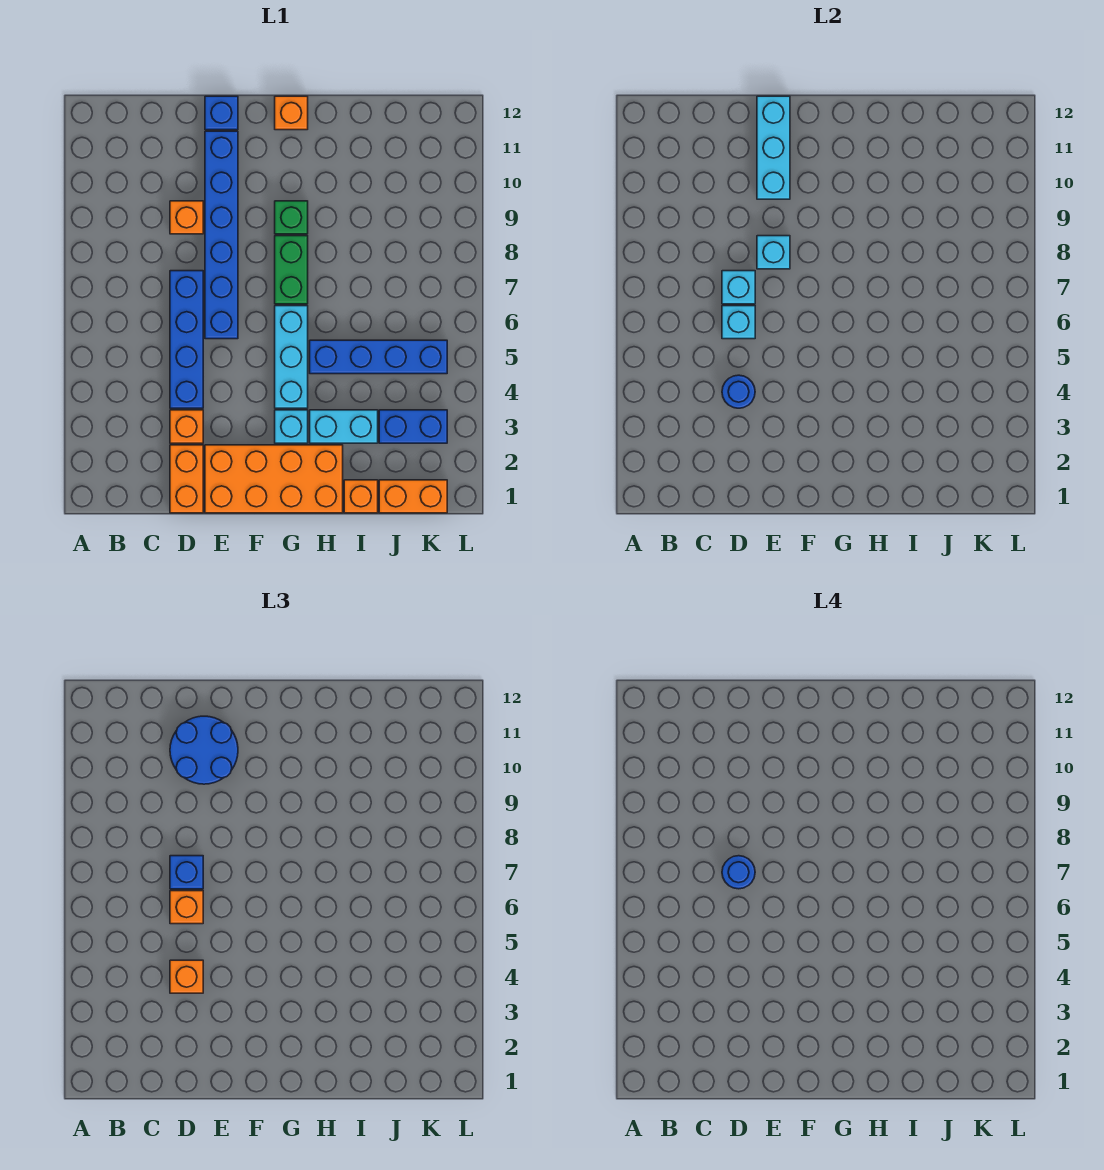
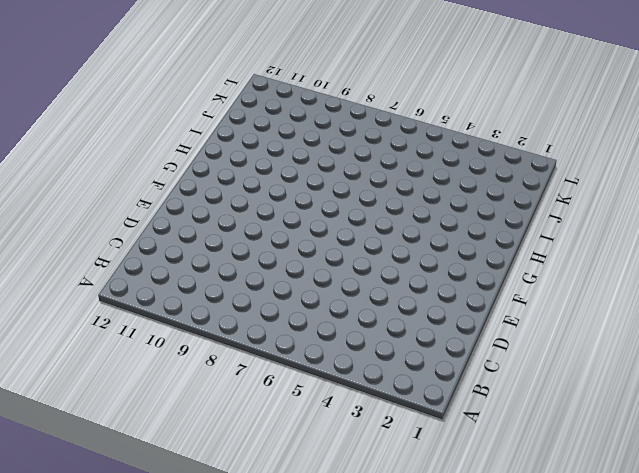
none -> orange 1x2 brick [170,445,203,513]
none -> orange 1x1 brick [170,410,203,443]
none -> blue 1x4 brick [170,271,203,408]

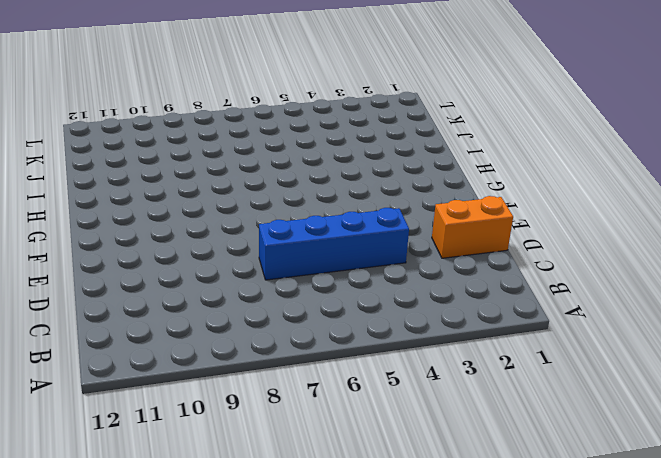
none -> orange 1x1 brick [170,410,203,443]
none -> orange 1x1 brick [170,201,203,234]
none -> orange 2x4 brick [205,445,343,513]

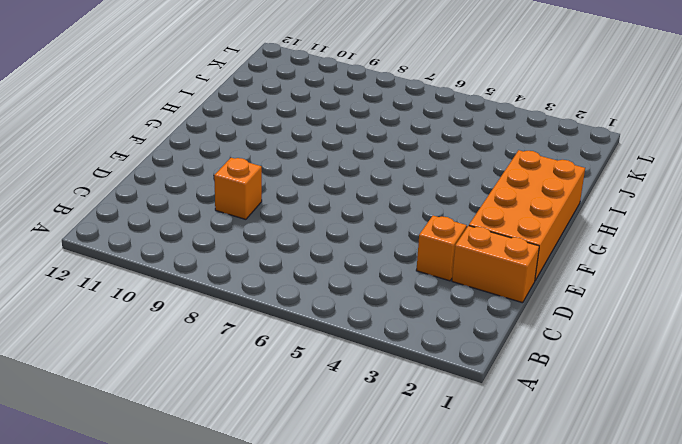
none -> blue 1x4 brick [170,271,203,408]
none -> blue 1x6 brick [205,131,238,339]
none -> blue 1x1 brick [205,96,238,130]

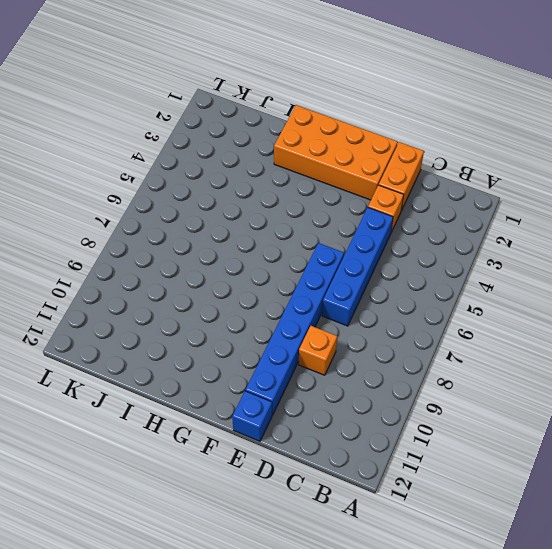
none -> cyan 1x1 brick [275,410,308,443]
none -> cyan 1x3 brick [275,306,308,408]
none -> green 1x2 brick [275,236,308,304]

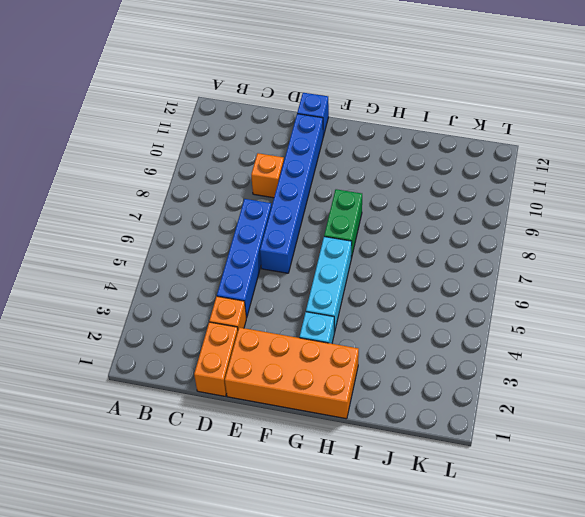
none -> green 1x1 brick [275,201,308,234]
none -> orange 1x1 brick [275,96,308,130]
none -> cyan 1x2 brick [310,410,378,443]

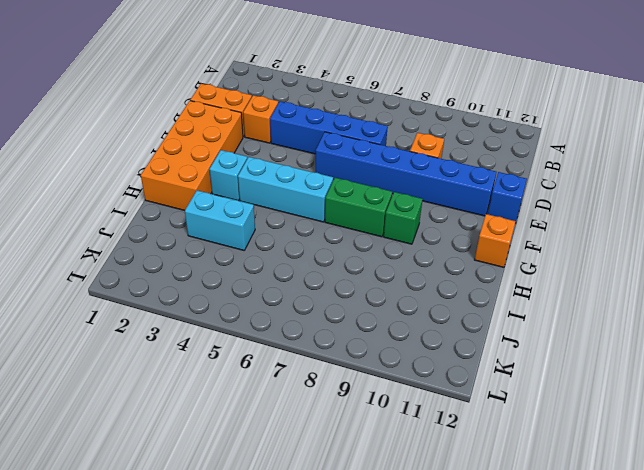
cyan 1x2 brick [185,190,255,250] -> cyan 1x2 brick turned to [310,410,378,443]
none -> blue 1x4 brick [310,340,447,374]
none -> orange 1x1 brick [344,480,378,513]
none -> orange 1x2 brick [379,480,447,513]

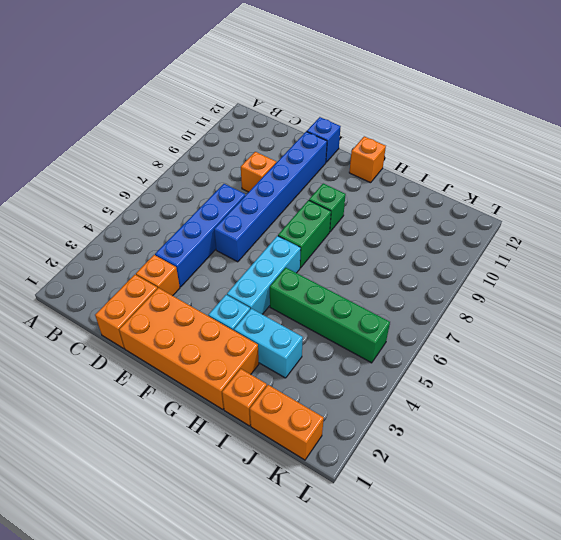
green 1x4 brick [270,268,390,363] -> blue 1x4 brick [310,340,447,374]
none -> blue 1x2 brick [379,410,447,443]
none -> blue 1x1 round brick [722,375,755,408]
none -> cyan 1x1 brick [722,306,755,339]

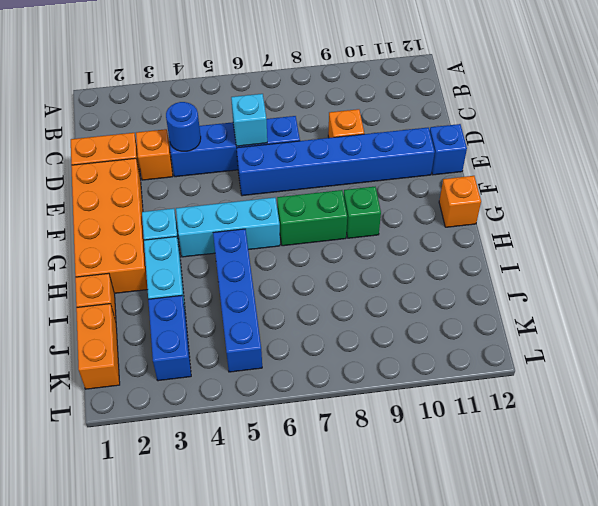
none -> cyan 1x1 brick [722,271,755,304]
none -> cyan 1x1 brick [757,236,790,269]
none -> cyan 1x3 brick [757,96,790,199]

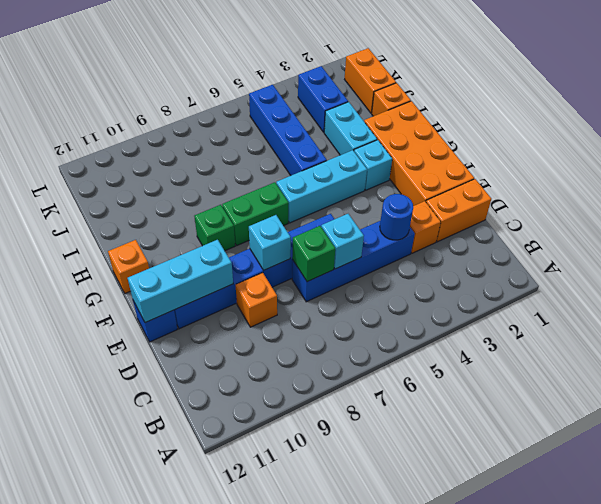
green 1x1 brick [292,226,335,282] -> cyan 1x1 brick [722,271,755,304]
none -> orange 1x1 brick [170,960,203,993]
none -> orange 1x1 brick [170,891,203,924]
none -> blue 1x1 brick [170,856,203,889]

